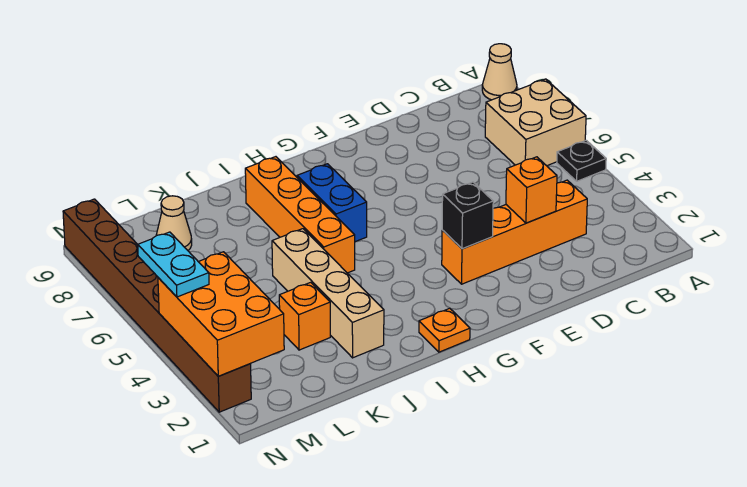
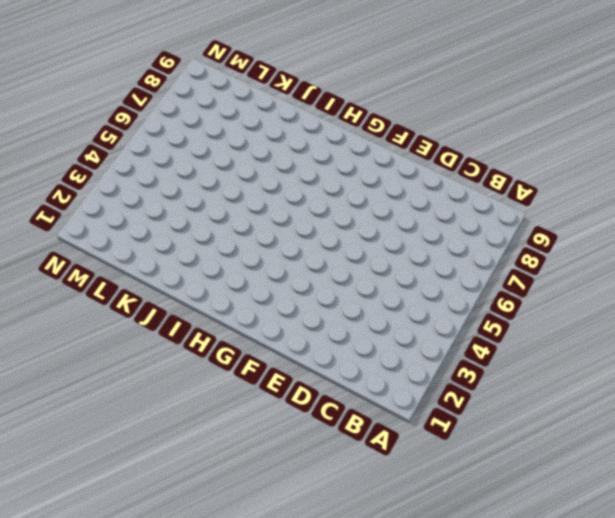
none -> black 1x1 plate [557,140,606,181]
none -> tan 2x2 brick [485,79,586,166]
none -> tan 1x1 cone [482,44,517,100]

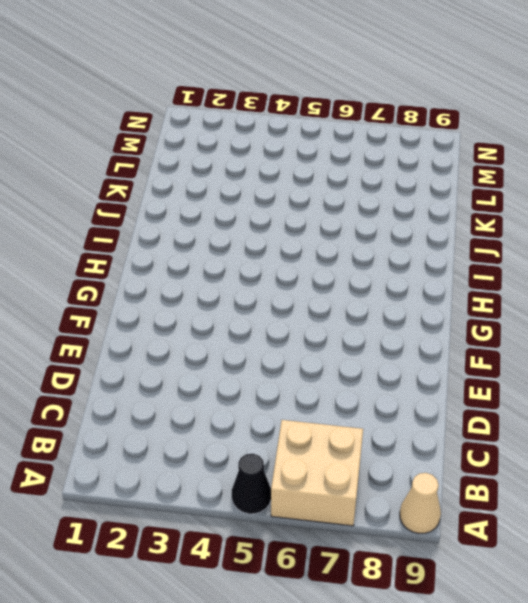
black 1x1 cone [232,454,271,514] -> black 1x1 plate [557,140,606,181]
none -> orange 1x4 brick [442,180,587,284]
none -> orange 1x1 plate [419,308,470,352]
none -> blue 1x2 brick [297,164,367,242]

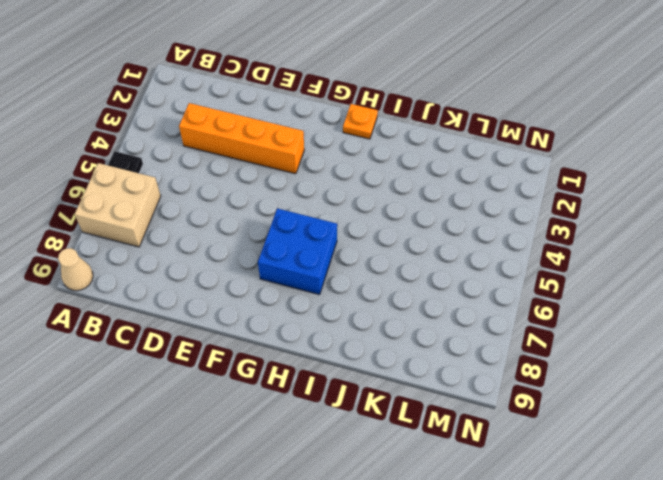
blue 2x2 brick [258,208,337,295] -> blue 1x2 brick [297,164,367,242]
none -> orange 1x4 brick [245,157,355,273]
none -> tan 1x4 brick [272,229,384,358]
none -> orange 1x1 brick [279,282,330,350]

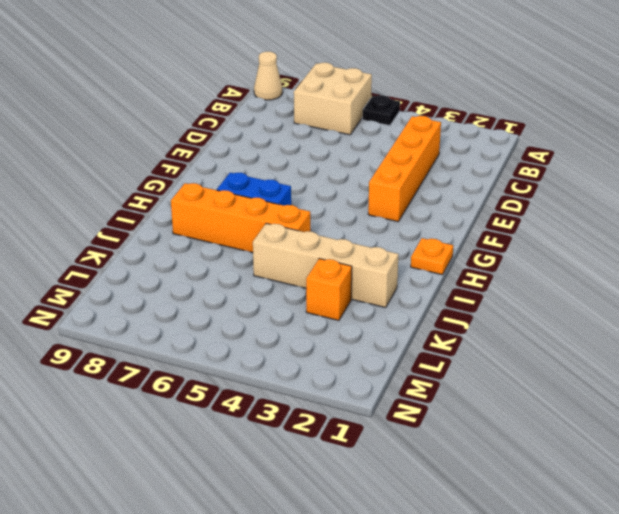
none -> tan 1x1 cone [156,196,192,250]
none -> brown 1x8 brick [63,199,251,412]
none -> orange 1x1 brick [506,157,557,223]

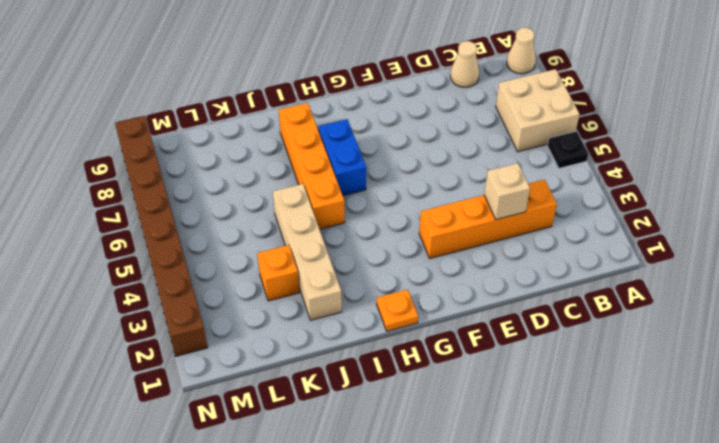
tan 1x1 cone [450,41,479,87] -> tan 1x1 cone moved to [156,196,192,250]
tan 1x1 brick [484,163,530,220] -> orange 1x1 brick [506,157,557,223]
none -> black 1x1 brick [442,182,493,249]
none -> orange 2x3 brick [158,252,284,376]
none -> cyan 1x2 plate [138,232,209,297]

